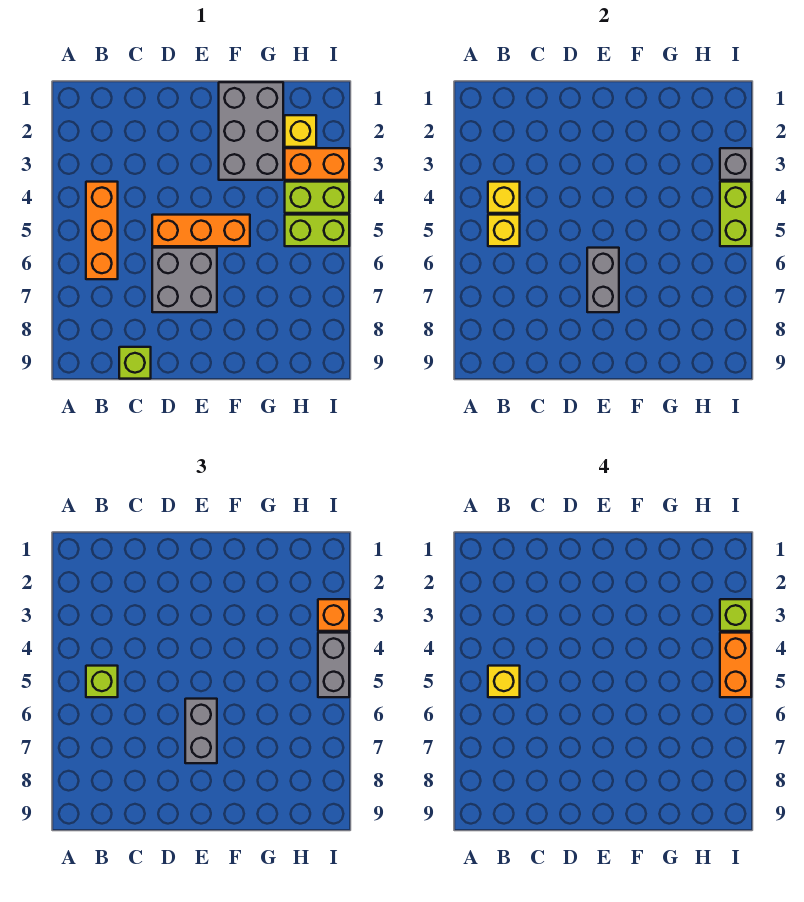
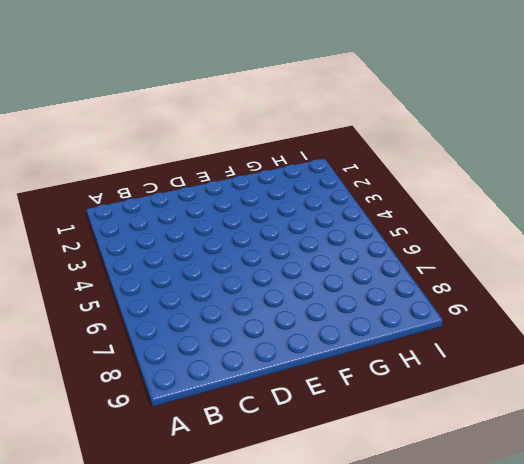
none -> orange 1x3 brick [86,182,118,279]
none -> lime 1x1 brick [119,347,151,379]
none -> orange 1x3 brick [152,215,250,246]

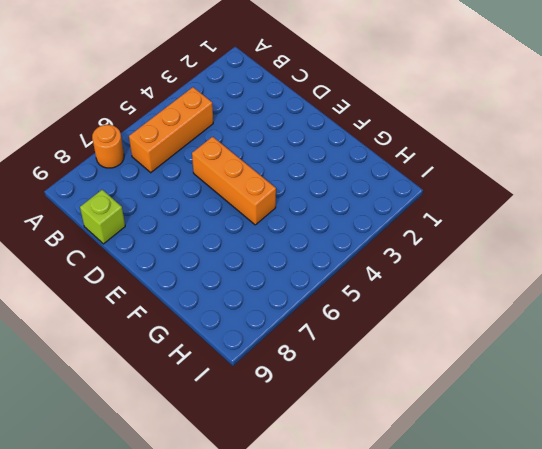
orange 1x1 round brick [92,125,124,168] -> none
none -> grey 2x2 brick [152,248,217,312]
none -> grey 2x3 brick [219,82,283,180]
none -> yellow 1x1 brick [285,115,316,147]

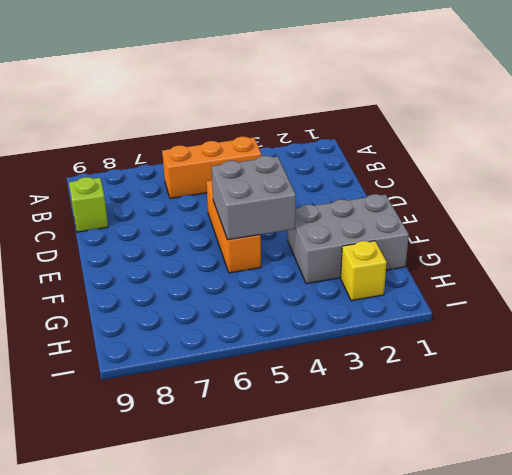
grey 2x2 brick [212,156,296,240] -> grey 2x2 brick moved to [152,248,217,312]
none -> orange 1x2 brick [285,148,349,180]
none -> lime 1x2 brick [285,182,349,213]
none -> lime 1x2 brick [285,215,349,246]

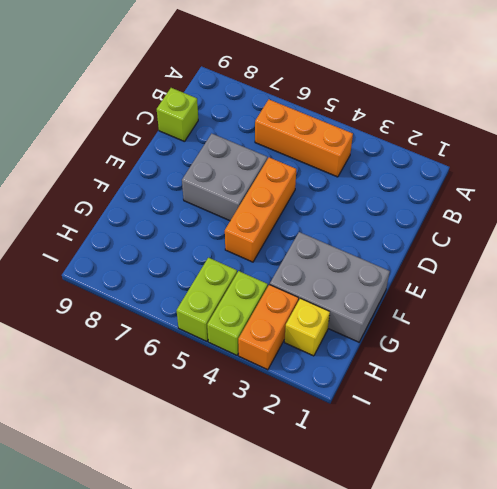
none -> yellow 1x1 brick [488,182,520,213]
none -> yellow 1x1 brick [488,215,520,246]
none -> grey 1x2 brick [587,248,619,312]

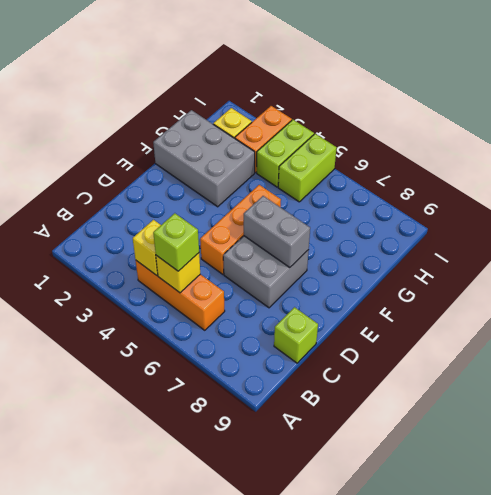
none -> grey 1x1 brick [720,148,751,180]
none -> lime 1x2 brick [720,182,751,246]
none -> grey 1x2 brick [185,699,217,763]

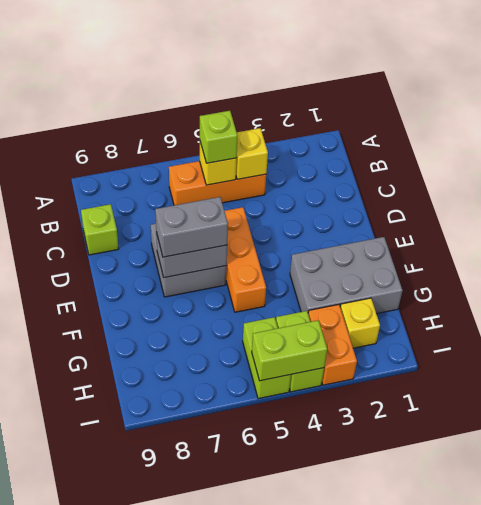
none -> grey 1x1 brick [720,148,751,180]
none -> orange 1x1 brick [318,599,349,631]
none -> grey 1x2 brick [318,633,349,697]

